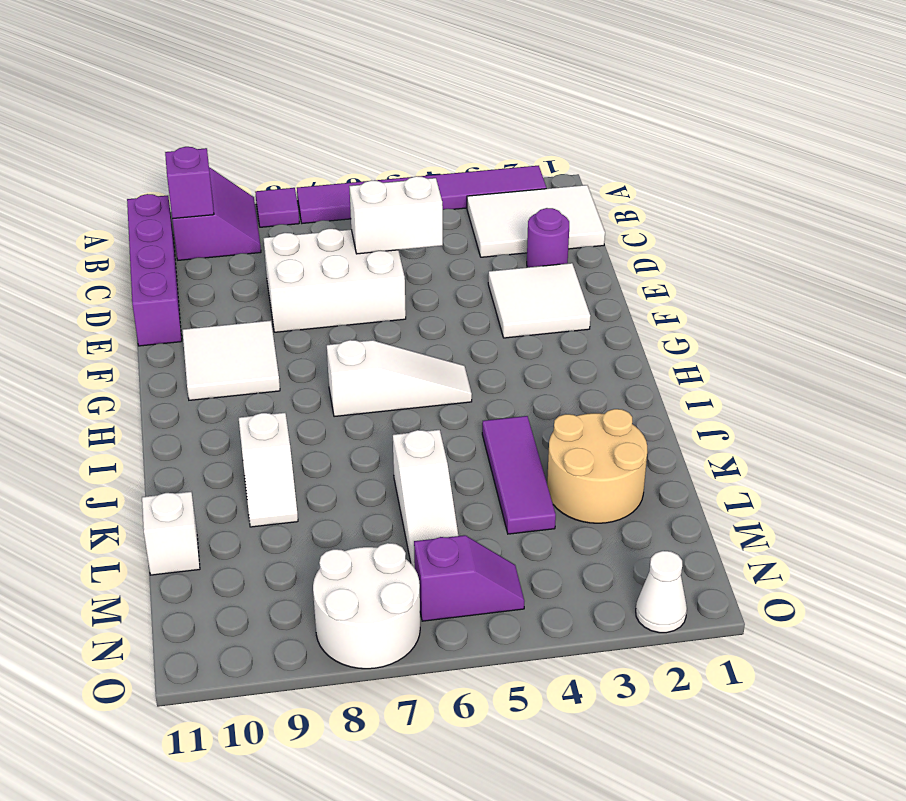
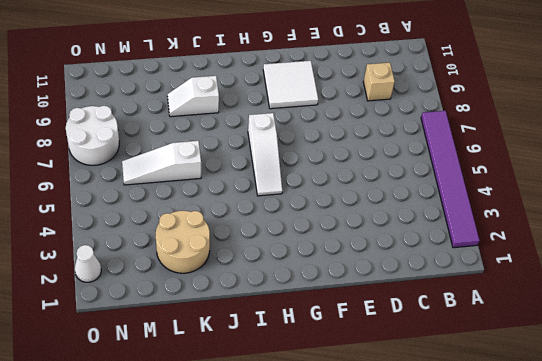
tan 1x1 brick [363,63,395,101] -> none
none -> purple 1x1 tile [255,188,299,227]
none -> purple 2x2 slope [172,167,261,260]
none -> white 2x3 tile [467,185,605,257]

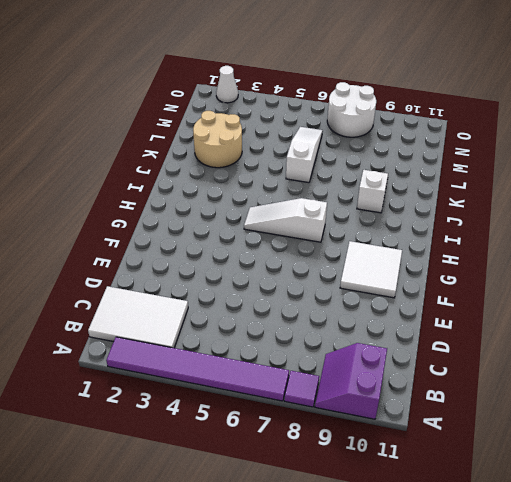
none -> purple 1x4 brick [127,194,182,346]
none -> purple 1x1 round brick [527,208,569,267]
none -> white 2x3 brick [263,229,406,332]

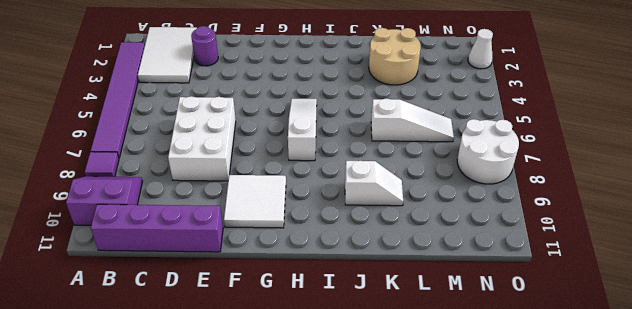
none -> white 2x2 tile [488,263,590,338]
none -> purple 1x3 tile [482,416,556,534]
none -> white 1x1 brick [142,492,200,575]

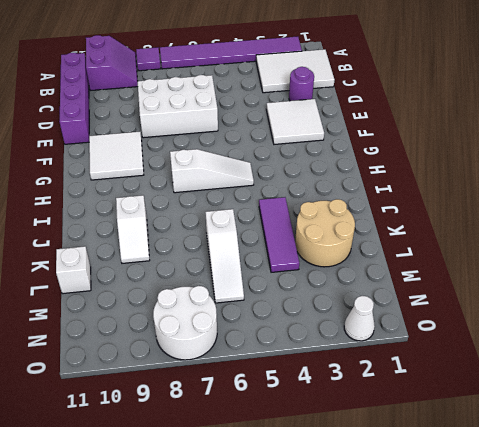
none -> purple 1x2 slope [414,535,524,621]
none -> purple 1x1 brick [165,147,214,219]
none -> white 1x2 brick [349,176,443,254]

